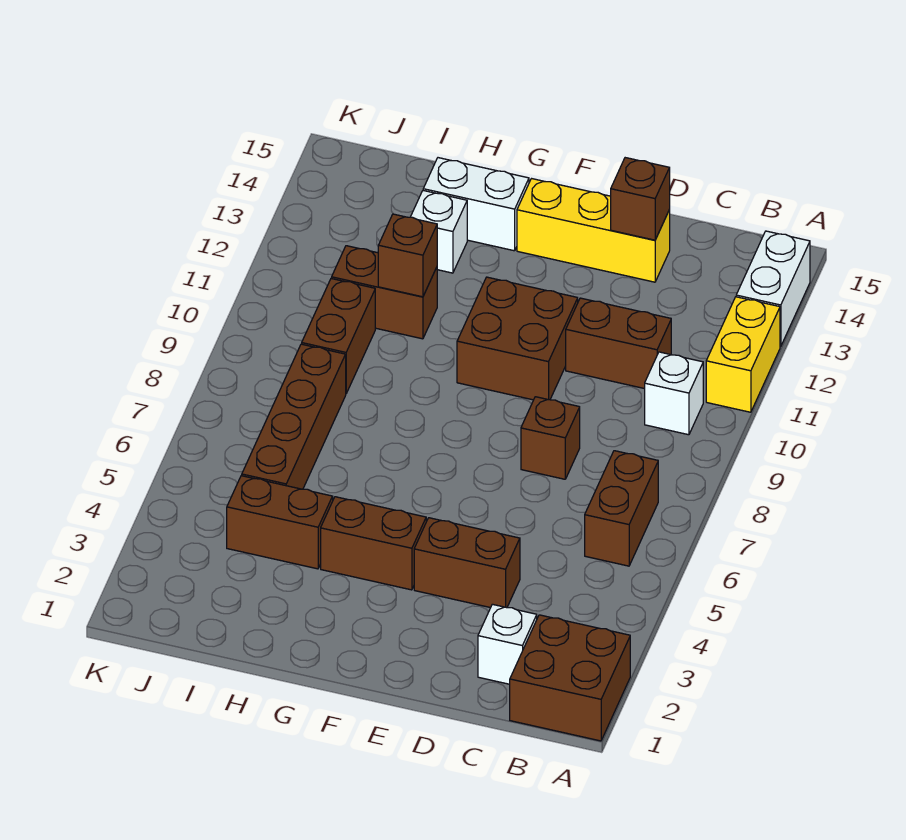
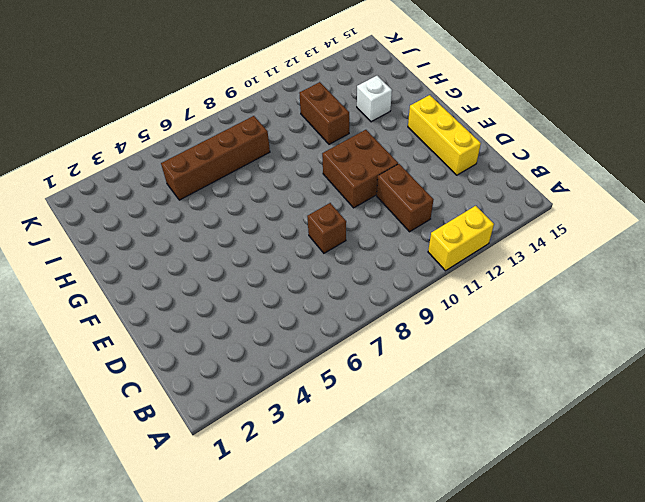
none -> brown 2x2 brick [510,615,630,741]
none -> white 1x2 brick [736,231,810,347]
none -> brown 1x2 brick [585,451,658,566]

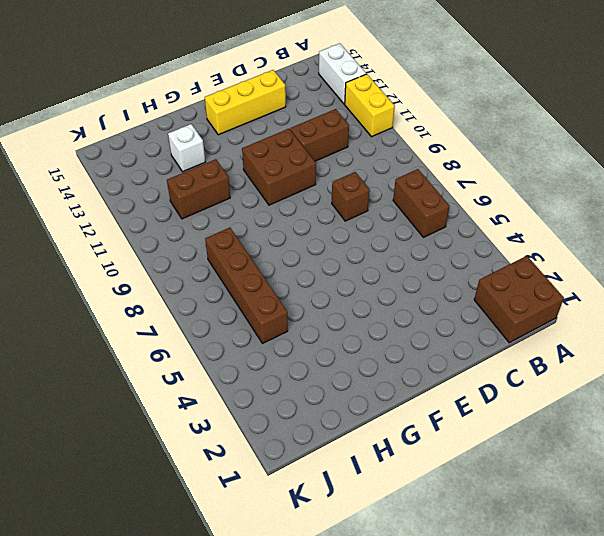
none -> white 1x1 brick [645,352,703,435]
none -> white 1x1 brick [478,604,537,684]
none -> brown 1x2 brick [414,518,520,608]

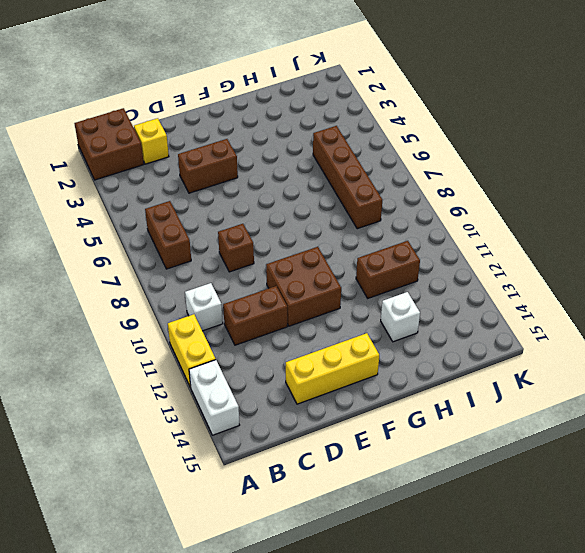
yellow 1x1 brick [134,118,169,164] -> white 1x1 brick [478,604,537,684]
none -> brown 1x2 brick [321,497,426,590]
none -> white 1x2 brick [423,158,529,251]
none -> brown 1x2 brick [227,476,333,569]

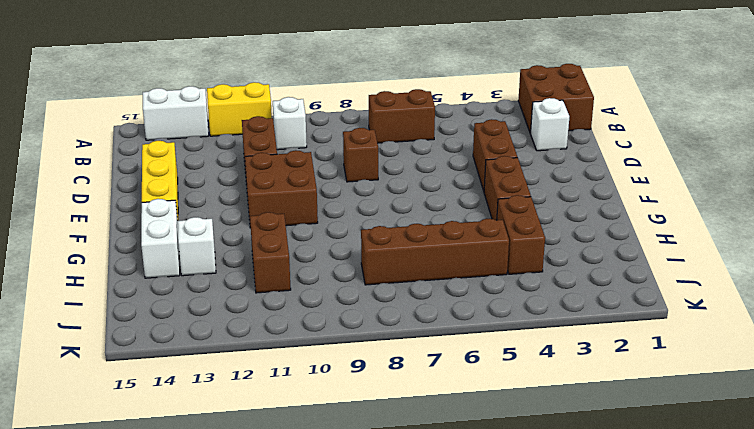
none -> brown 1x2 brick [302,278,375,393]
none -> brown 1x1 brick [611,158,670,240]
none -> brown 1x1 brick [378,214,437,297]

